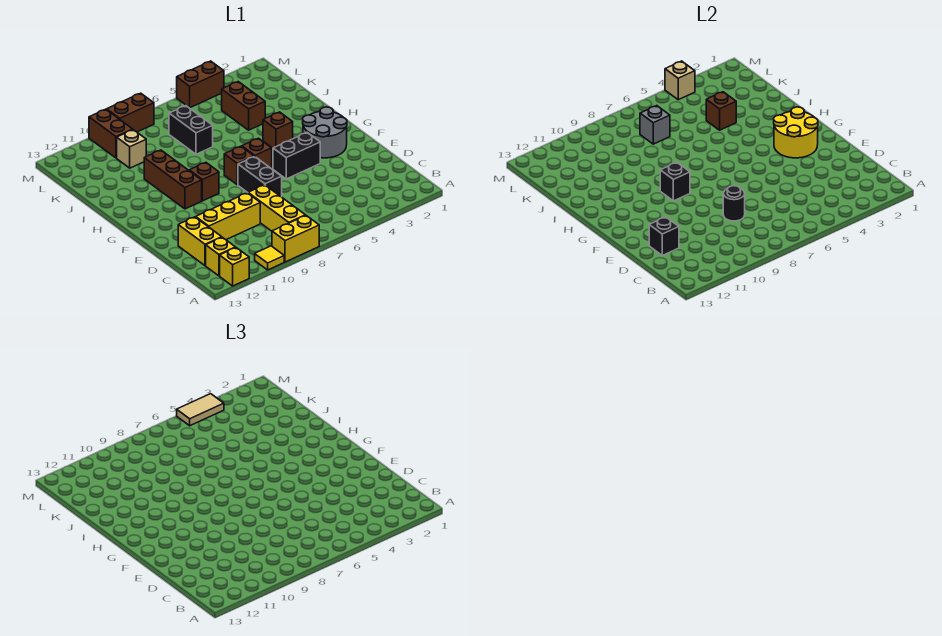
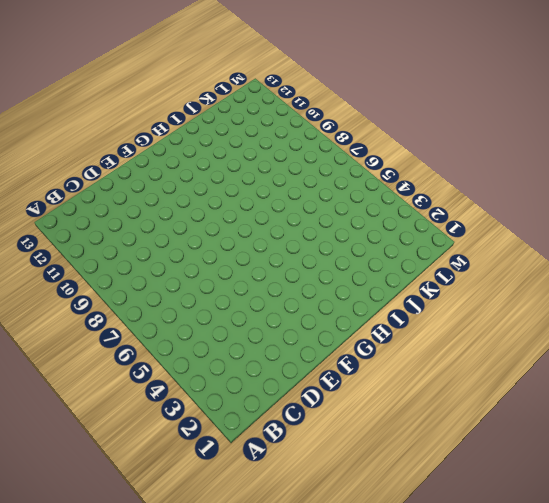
none -> yellow 1x2 brick [272,215,319,262]
none -> yellow 1x1 tile [255,246,284,270]
none -> yellow 1x1 brick [220,248,249,286]

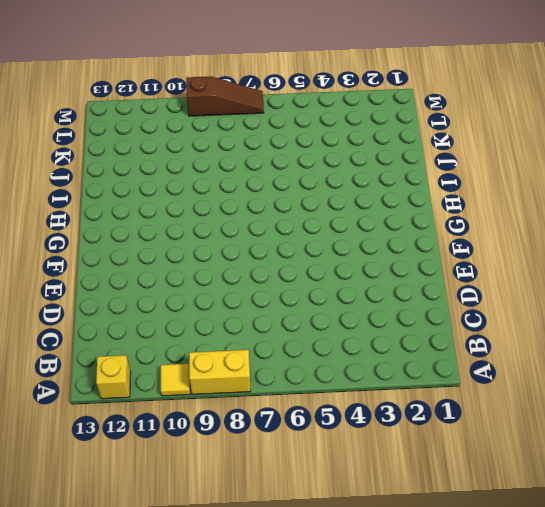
brown 1x3 slope [186,76,264,116] -> brown 1x2 brick [107,93,154,132]
none -> yellow 1x3 brick [248,185,305,231]
none -> yellow 1x1 brick [206,237,236,276]
none -> yellow 1x2 brick [178,217,222,266]

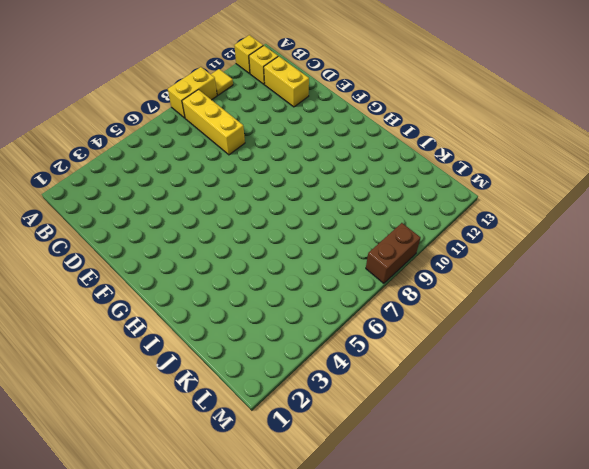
none -> yellow 1x3 brick [196,193,260,240]
none -> black 1x2 brick [238,156,282,197]
none -> grey 2x2 round brick [303,107,347,158]

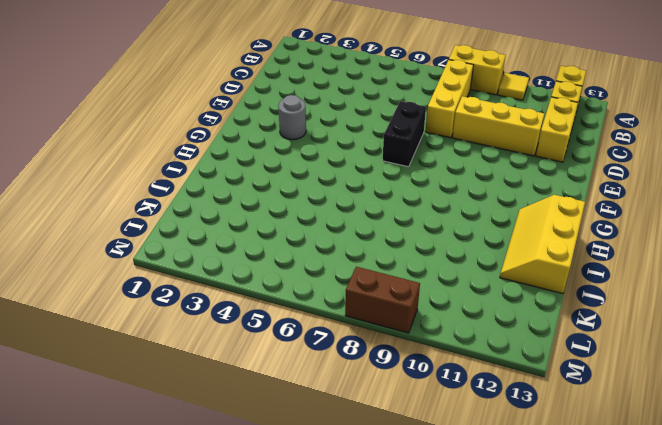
grey 1x1 round brick [278,95,306,140] -> grey 2x2 round brick [303,107,347,158]
yellow 2x3 slope [500,195,585,294] -> none
none -> black 1x2 brick [273,133,320,179]
none -> brown 1x1 brick [242,138,272,169]
none -> brown 1x1 brick [224,146,254,185]

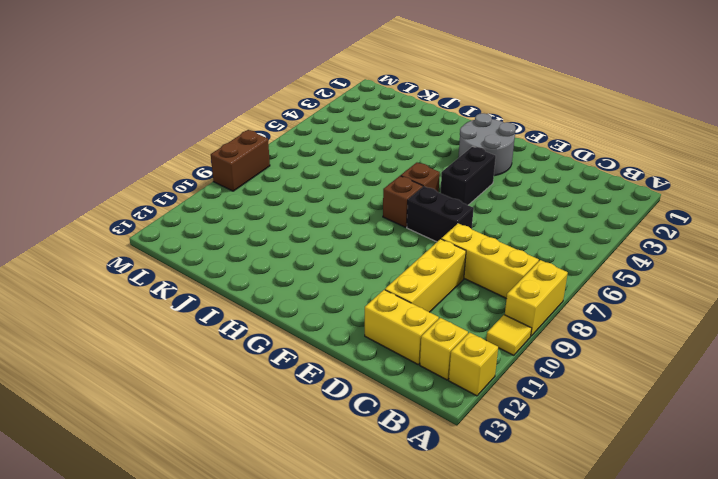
none -> brown 1x1 brick [189,162,219,201]
none -> brown 1x3 brick [144,150,202,209]
none -> brown 1x1 brick [263,112,293,148]

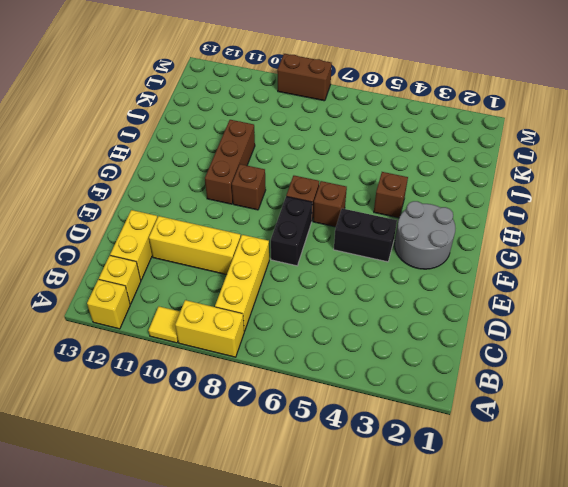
none -> brown 1x2 brick [222,82,265,130]
none -> black 1x2 brick [169,106,213,154]
none -> tan 1x1 brick [117,130,146,168]

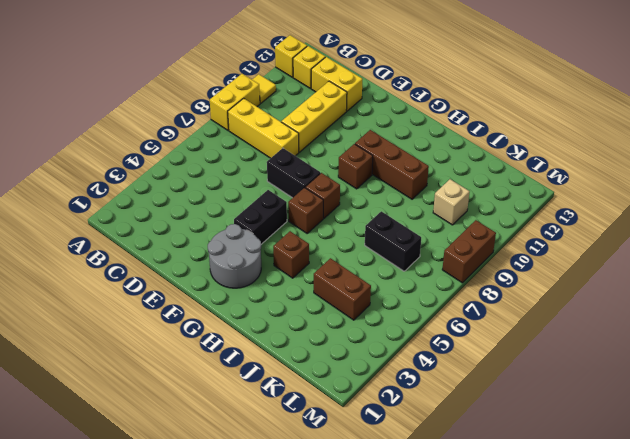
none -> brown 1x2 brick [89,109,133,158]
none -> brown 1x2 brick [177,61,224,108]
none -> black 1x1 round brick [723,186,745,221]

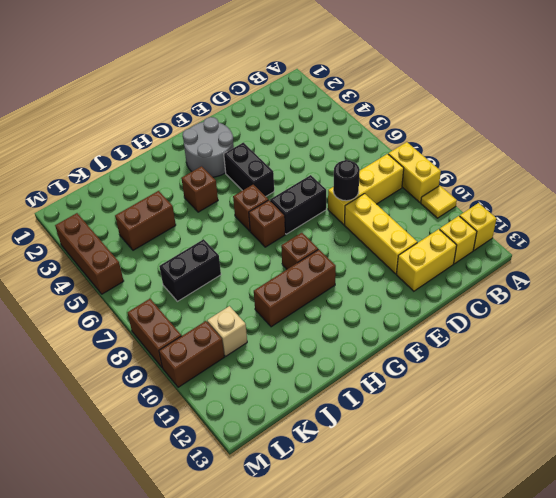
brown 1x3 brick [55,213,124,294] -> brown 1x2 brick [177,61,224,108]
none -> black 1x1 brick [649,217,679,255]
none -> yellow 2x2 round brick [774,107,818,158]
none -> black 1x1 brick [660,162,690,201]

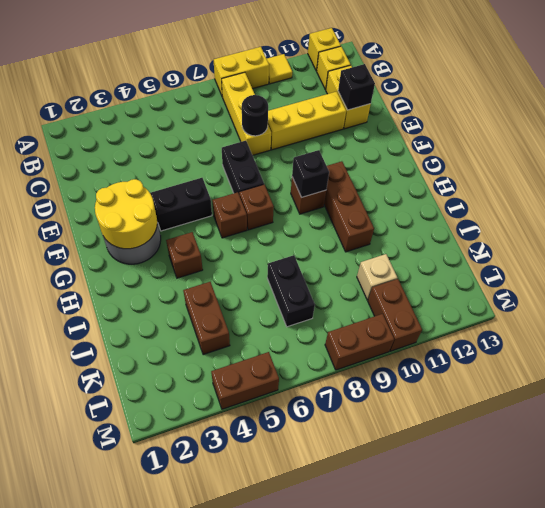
none -> brown 1x1 brick [706,92,736,130]
none -> grey 1x1 brick [640,106,670,144]
none -> tan 1x1 brick [665,61,695,100]

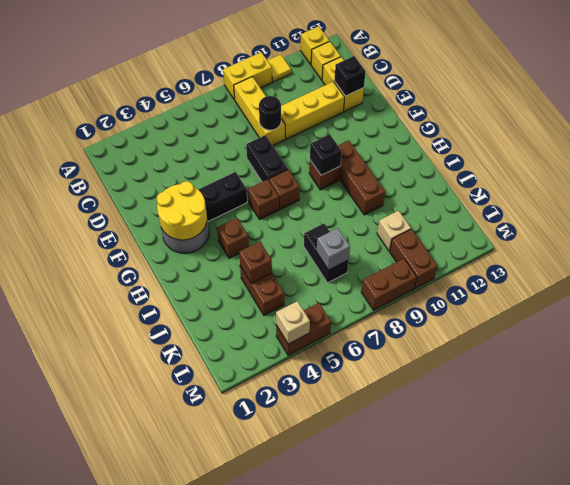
none -> tan 1x2 tile [177,394,224,426]

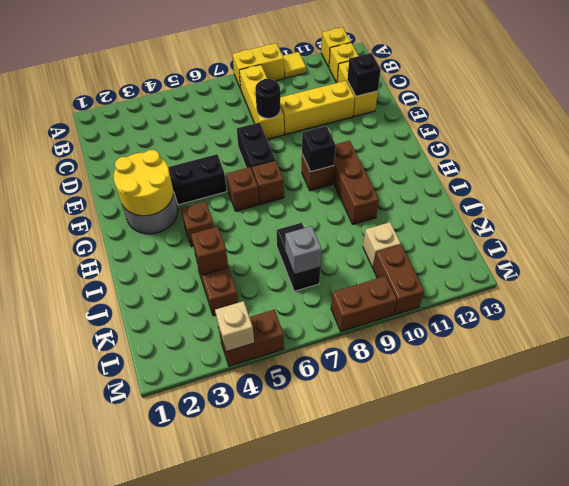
none -> tan 1x2 tile [177,394,224,426]

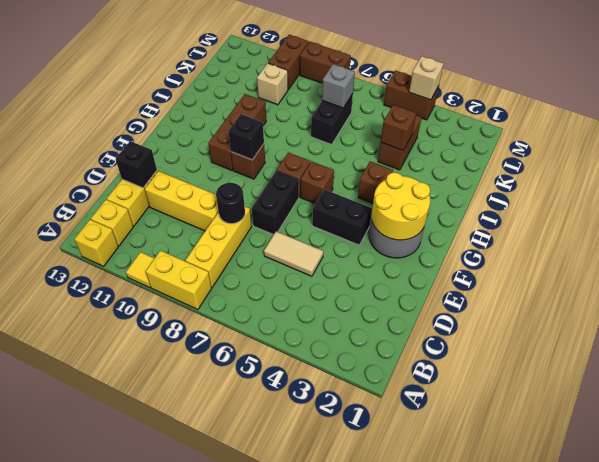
tan 1x2 tile [264,231,323,276] -> tan 1x2 tile moved to [177,394,224,426]

